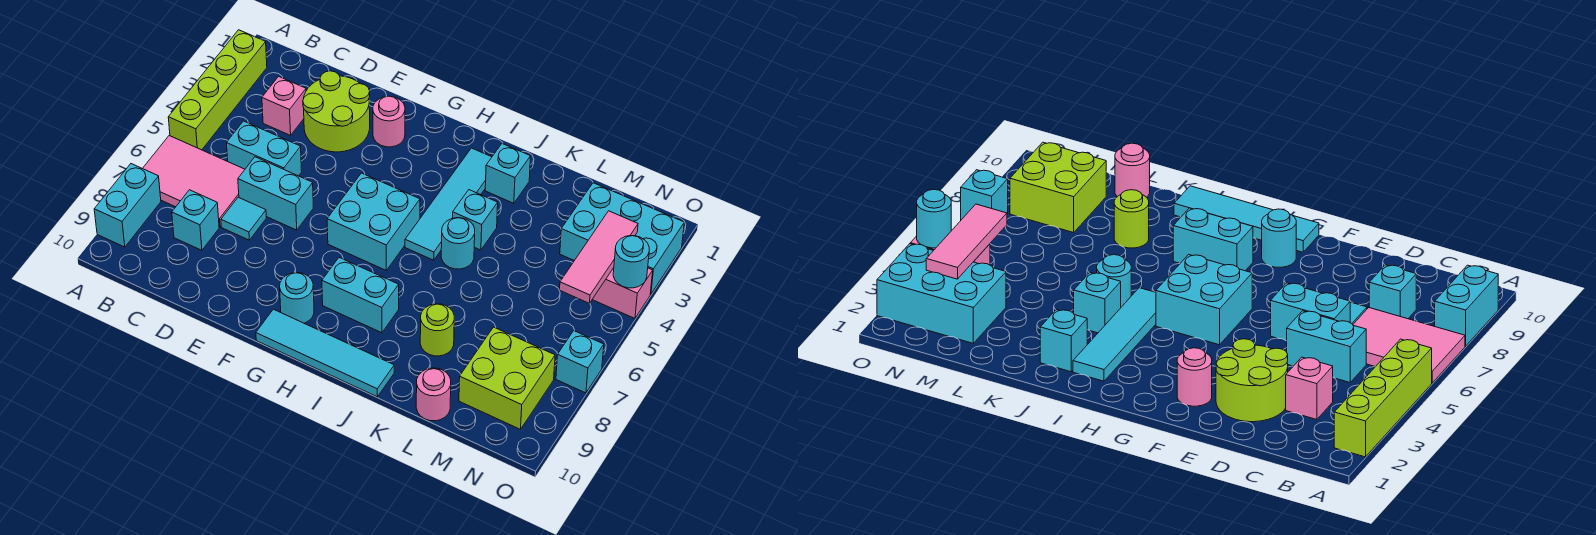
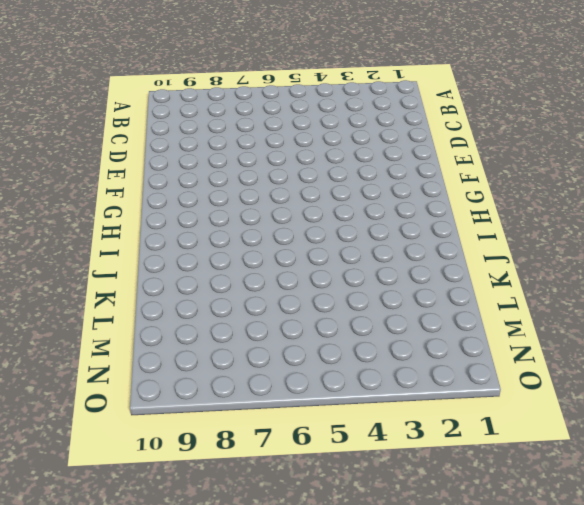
none -> lime 1x4 brick [168,30,267,150]
none -> pink 2x3 tile [143,136,245,227]
none -> cyan 1x2 brick [94,164,161,247]

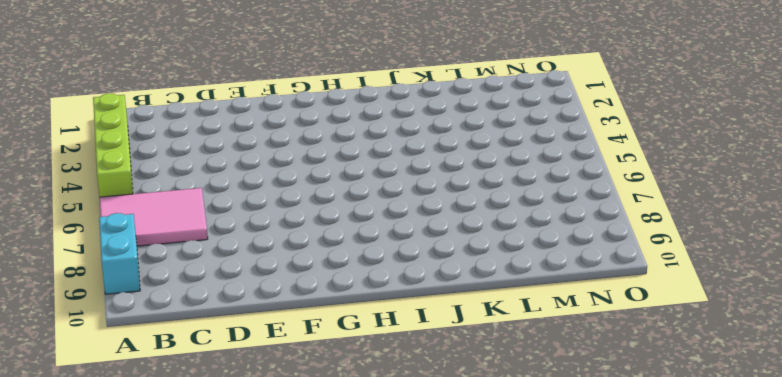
none -> pink 1x1 brick [262,76,306,135]
none -> cyan 1x2 brick [227,121,302,176]
none -> cyan 1x1 brick [172,190,219,250]

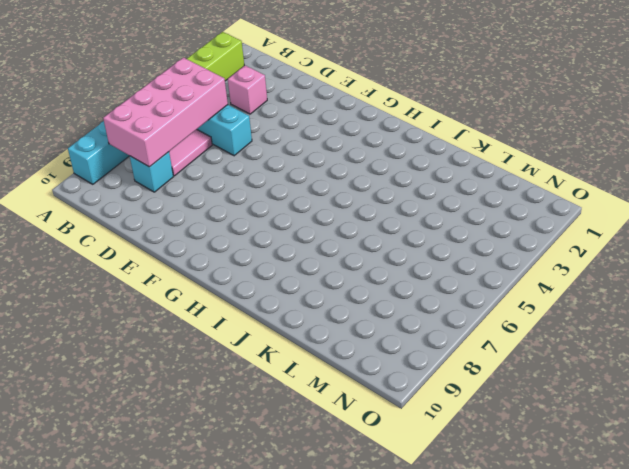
pink 2x4 brick [103,58,228,167] -> none
none -> lime 2x2 round brick [303,71,370,152]
none -> cyan 1x2 brick [238,157,313,230]
none -> cyan 1x1 tile [221,197,266,240]

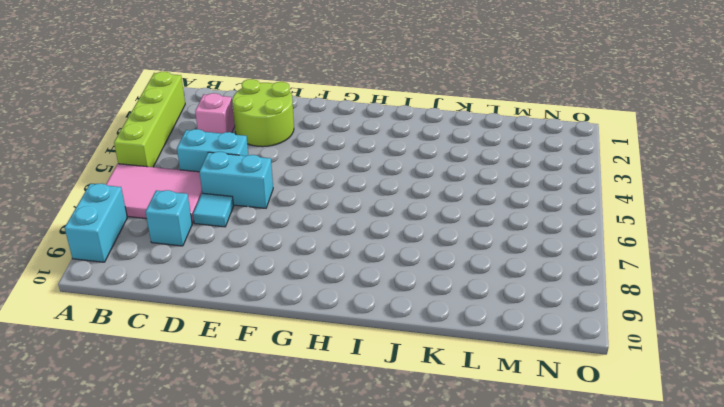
none -> pink 1x1 round brick [373,96,405,147]
none -> cyan 2x2 brick [327,173,420,270]
none -> cyan 1x1 round brick [280,273,314,323]

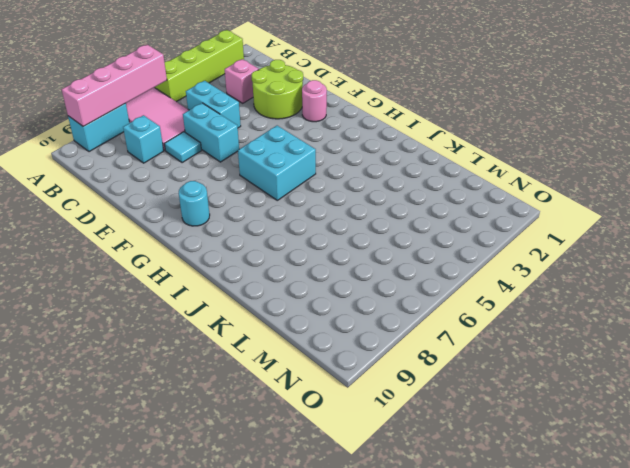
pink 1x4 brick [62,45,167,127] -> none
none -> cyan 1x4 tile [256,309,394,397]
none -> cyan 1x2 brick [322,258,399,333]
none -> cyan 1x4 tile [405,148,492,260]

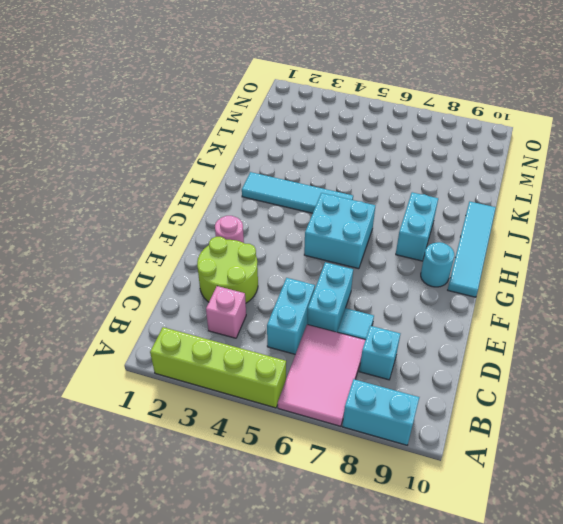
none -> cyan 1x1 brick [485,144,531,203]
none -> cyan 1x1 brick [453,190,498,250]
none -> cyan 1x1 round brick [441,218,475,269]

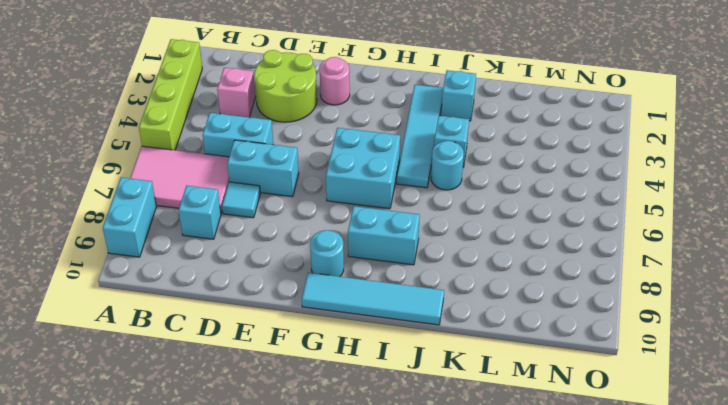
none -> lime 1x1 round brick [420,304,454,356]
none -> pink 1x1 round brick [416,368,451,421]
none -> cyan 2x3 brick [560,183,684,294]

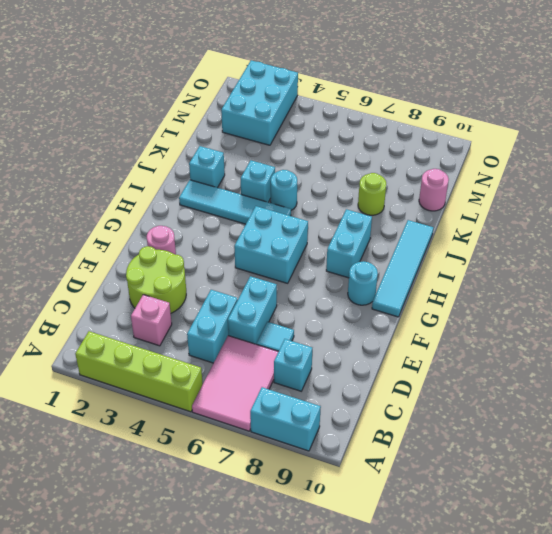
none -> lime 2x2 brick [459,327,555,429]
none -> pink 1x2 brick [592,268,653,318]
none -> cyan 1x1 brick [556,331,604,393]

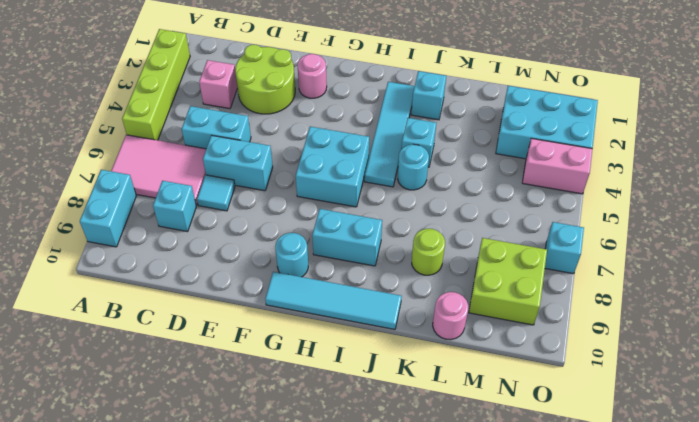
none -> pink 1x3 tile [560,211,638,303]
none -> cyan 1x1 round brick [613,236,649,288]

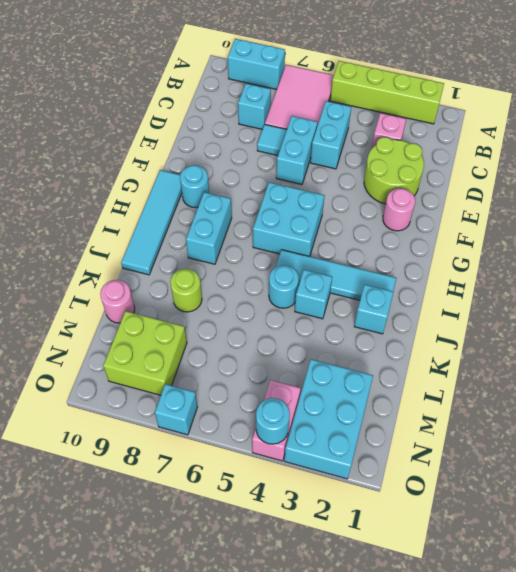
none -> pink 1x3 tile [560,211,638,303]

